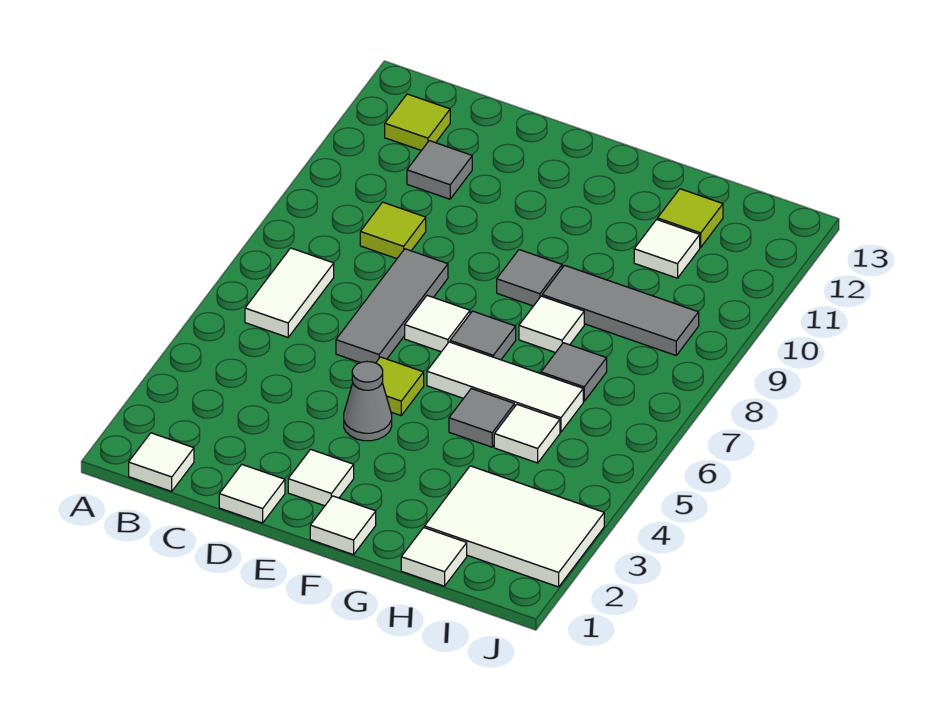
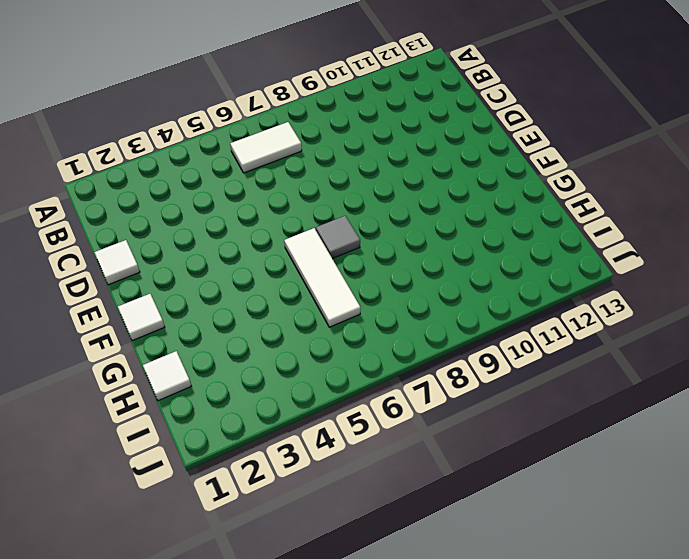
none -> white 1x1 tile [129,433,194,491]
none -> lime 1x1 tile [385,94,450,150]
none -> lime 1x1 tile [360,202,426,259]

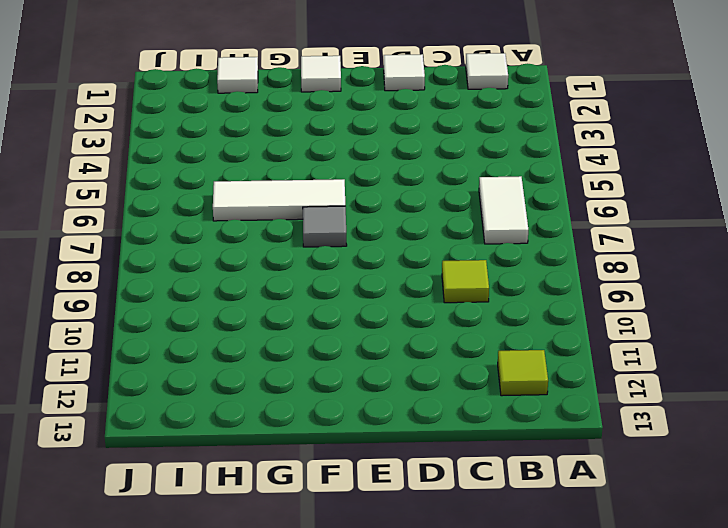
none -> grey 1x1 tile [407,141,472,199]
none -> grey 1x3 tile [336,249,448,363]
none -> white 1x1 tile [288,449,354,506]

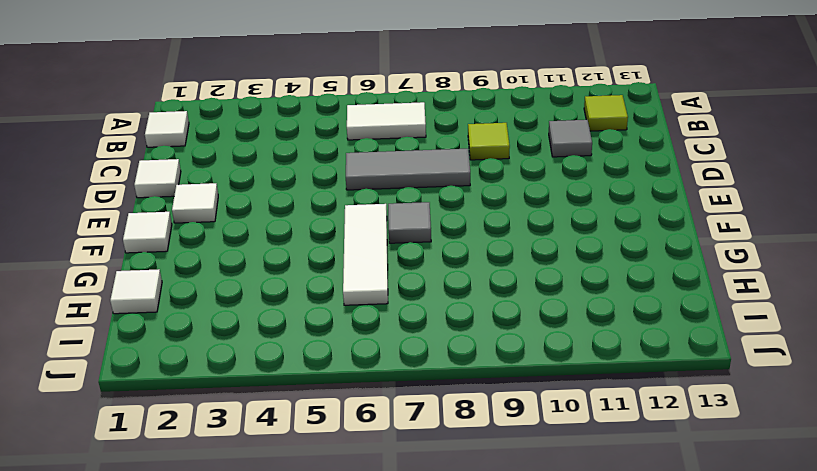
none -> grey 1x1 cone [344,362,392,441]
none -> lime 1x1 tile [376,357,424,415]
none -> white 1x1 tile [405,295,470,352]

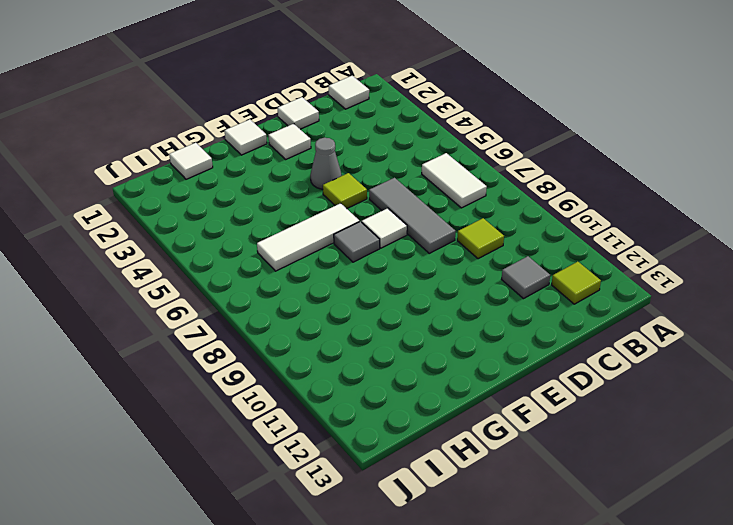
none -> grey 1x1 tile [497,250,562,306]
none -> grey 1x1 tile [449,389,514,447]
none -> white 1x1 tile [519,296,584,353]

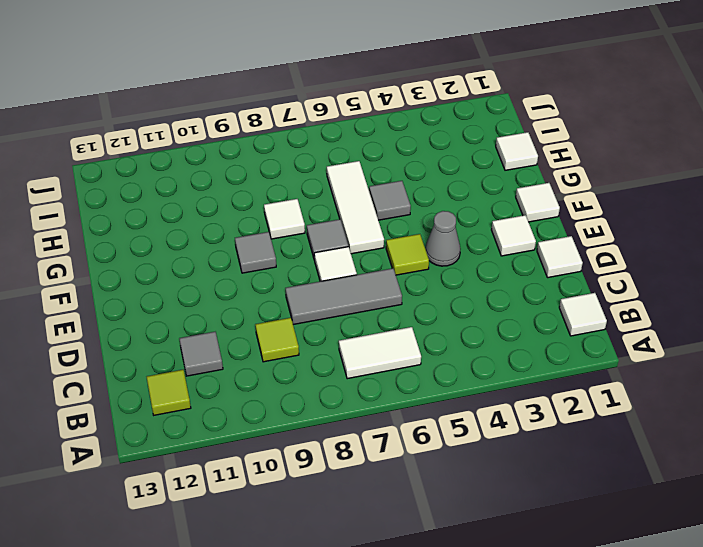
none -> grey 1x3 tile [542,265,699,355]
none -> white 2x3 tile [425,466,604,587]
none -> white 1x1 tile [494,405,560,463]

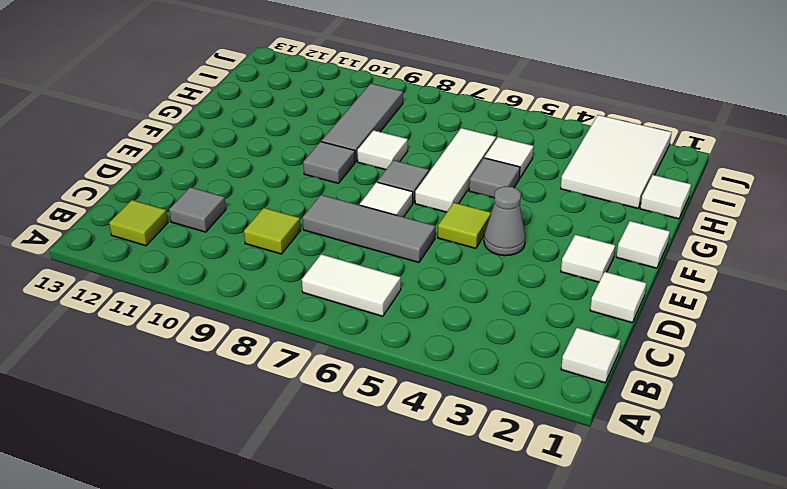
none -> grey 1x1 tile [541,343,607,401]
none -> white 1x1 tile [634,220,700,278]
none -> lime 1x1 tile [658,189,723,247]

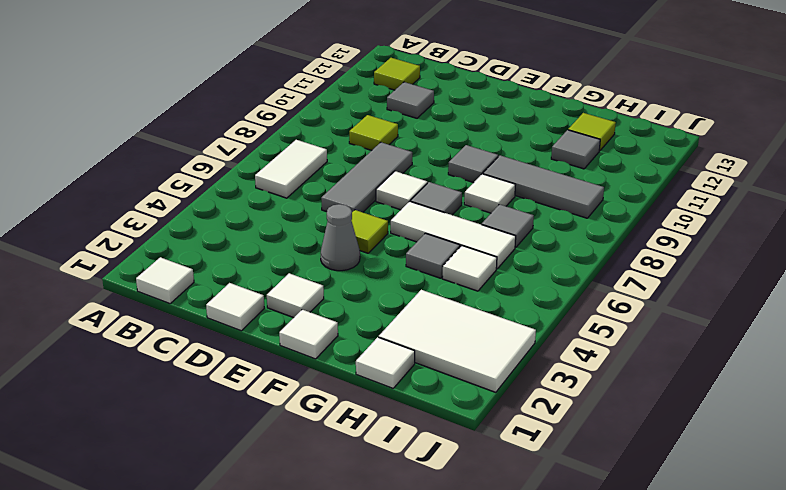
grey 1x1 tile [551,130,600,169] -> white 1x1 tile [634,220,700,278]

